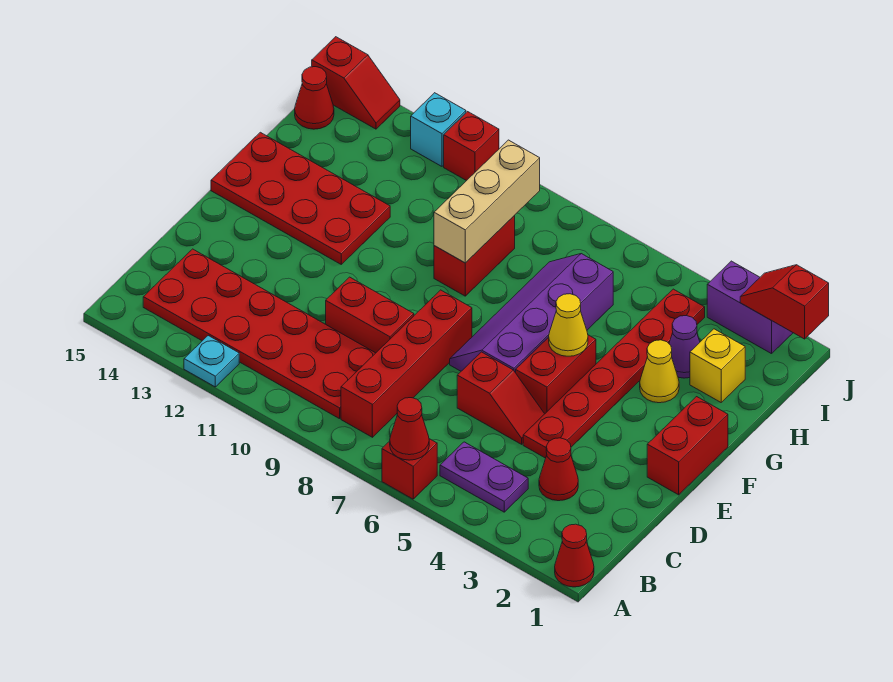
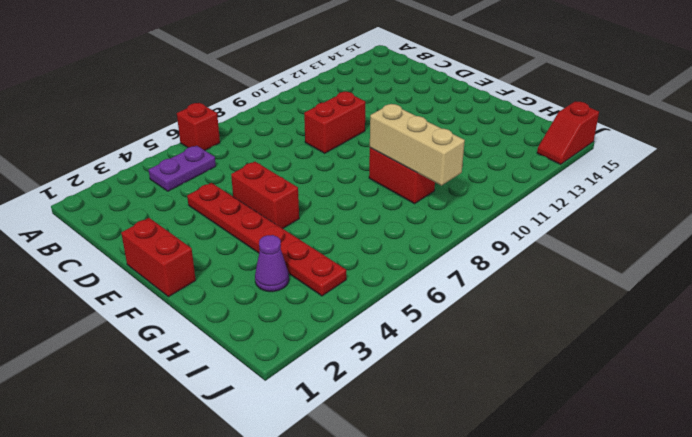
none -> red 1x1 cone [555,524,594,587]
none -> cyan 1x1 plate [184,336,239,387]
none -> red 1x4 brick [341,290,472,437]

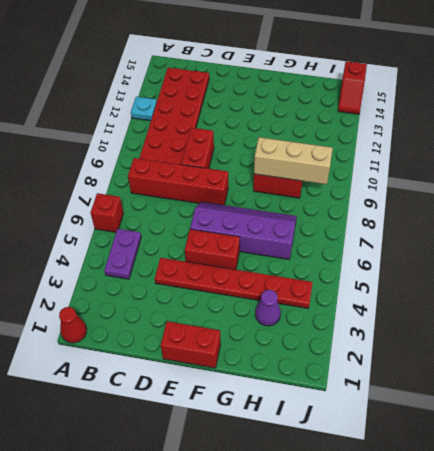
none -> red 1x1 cone [539,438,578,501]
none -> red 1x2 slope [457,352,544,444]
none -> red 2x4 plate [211,132,390,264]

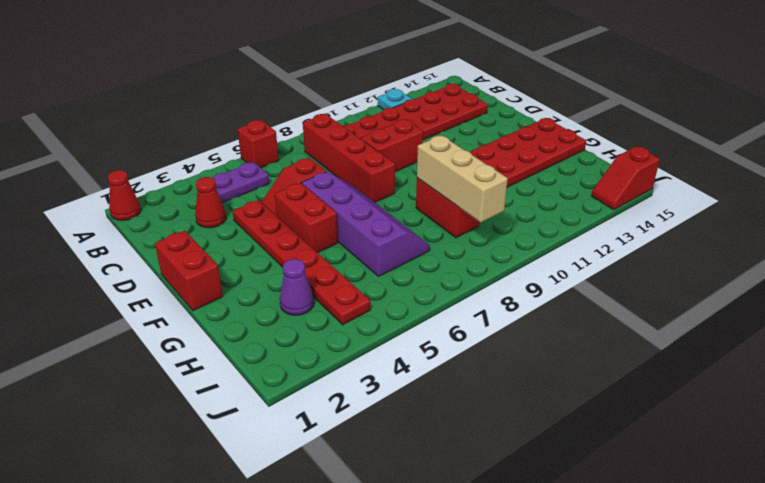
none -> yellow 1x1 cone [640,340,679,403]
none -> yellow 1x1 brick [690,329,745,402]
none -> red 1x1 cone [295,67,334,129]

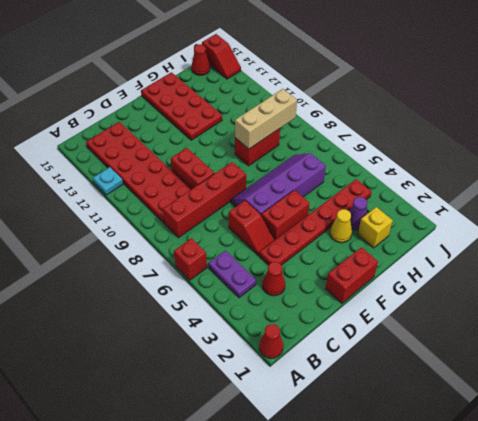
none -> purple 1x2 brick [707,261,793,354]
none -> red 1x1 brick [444,112,499,181]
none -> cyan 1x1 brick [411,93,466,166]

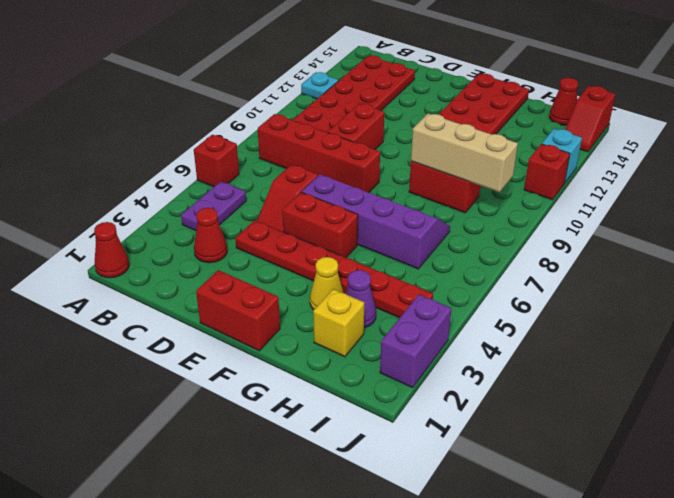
none -> red 1x1 cone [390,398,429,460]
none -> yellow 1x1 cone [549,294,588,356]
none -> red 1x2 slope [740,265,829,339]

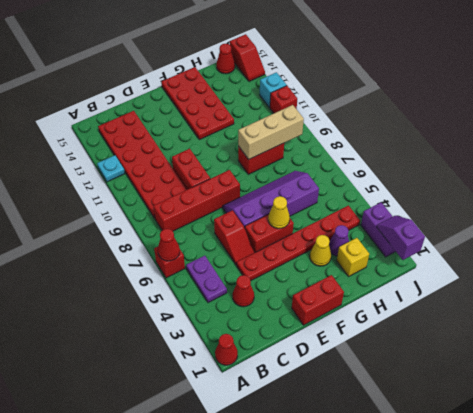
purple 1x2 slope [377,216,425,260] -> red 1x2 slope [740,265,829,339]

